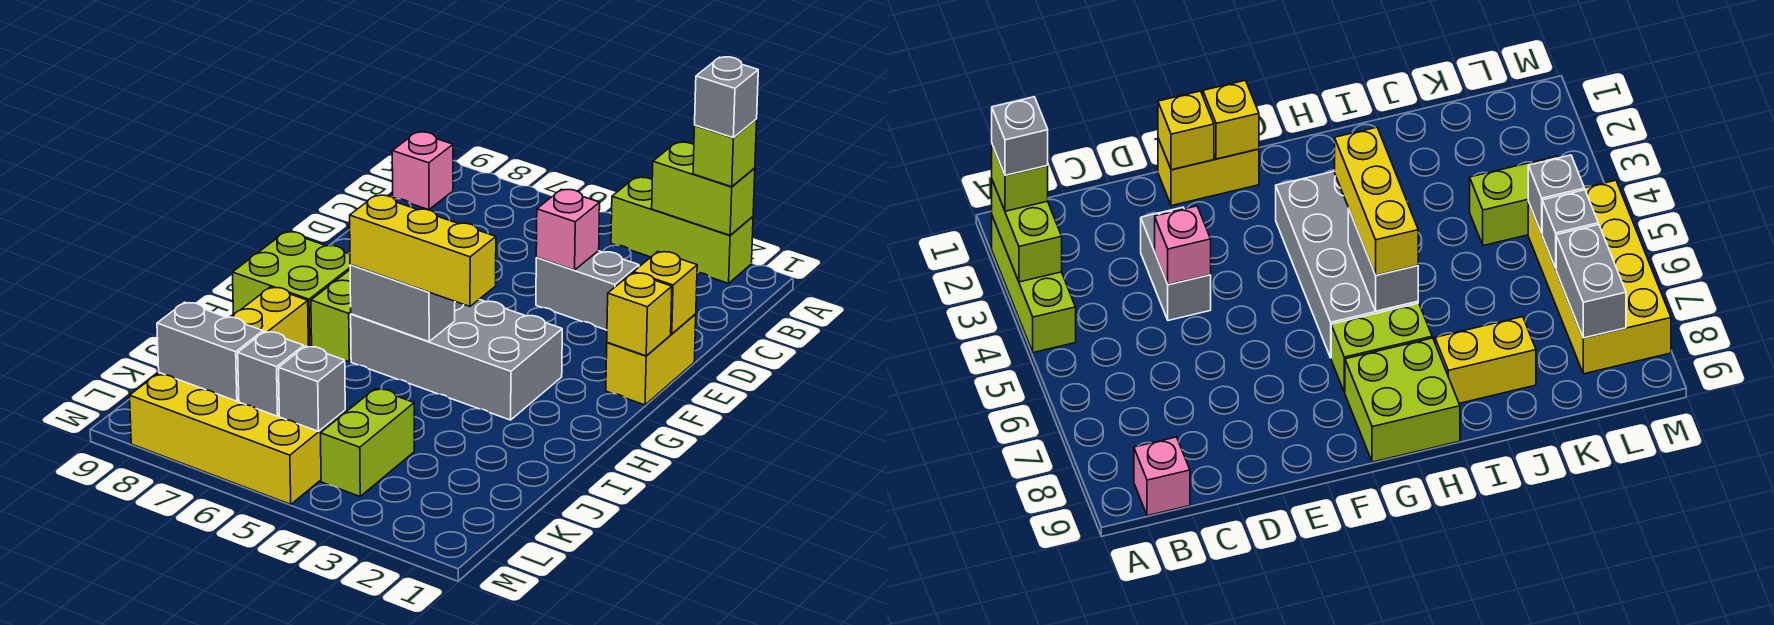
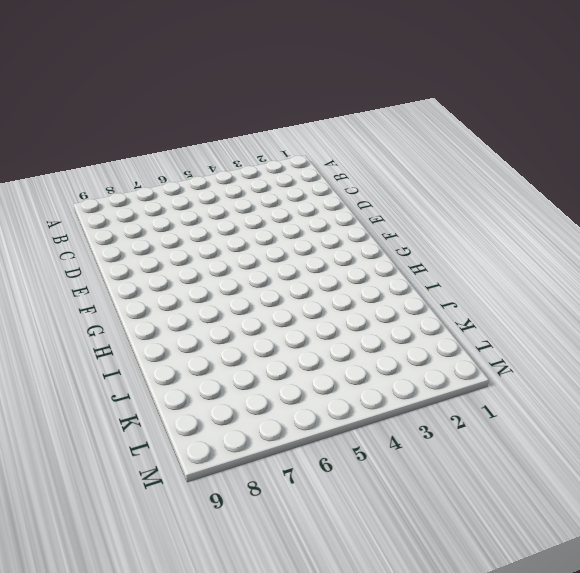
none -> lime 1x3 brick [611,177,753,283]
none -> pink 1x1 brick [392,132,453,210]
none -> grey 1x2 brick [536,251,639,330]

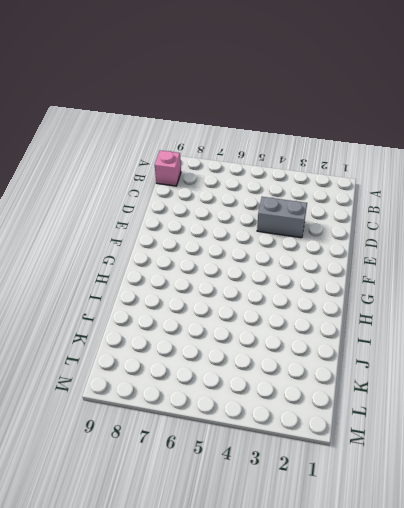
none -> lime 1x3 brick [611,177,753,283]
none -> yellow 1x2 brick [606,314,696,405]
none -> grey 2x4 brick [351,300,562,420]

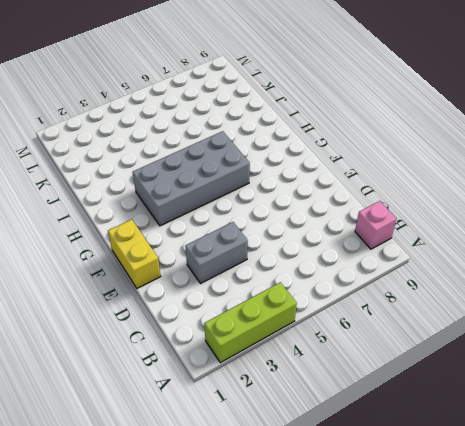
none -> lime 1x2 brick [311,270,351,362]
none -> lime 2x2 brick [232,232,350,347]
none -> yellow 1x2 brick [232,287,308,347]

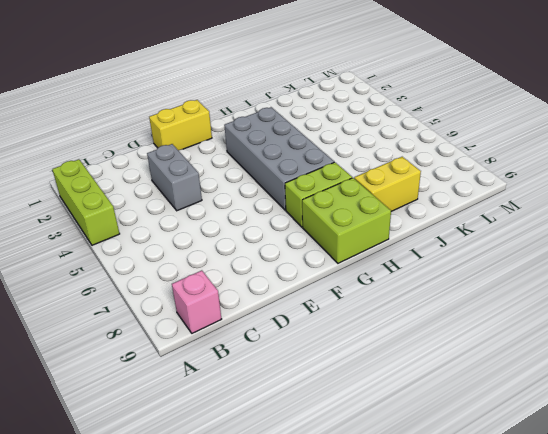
none -> lime 1x2 brick [320,389,414,496]
none -> yellow 2x4 brick [130,373,345,504]
none -> lime 1x2 brick [652,142,755,235]

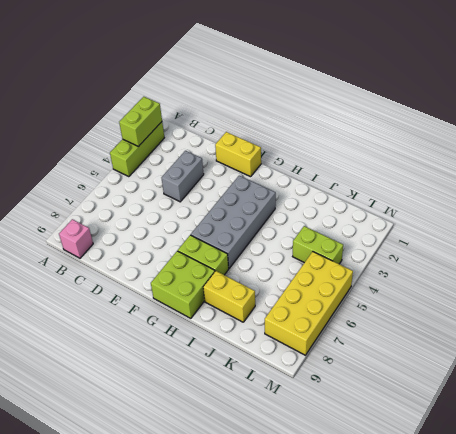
none -> pink 1x1 brick [536,189,600,270]
none -> yellow 1x1 brick [634,252,697,334]
none -> yellow 1x1 brick [607,273,672,356]

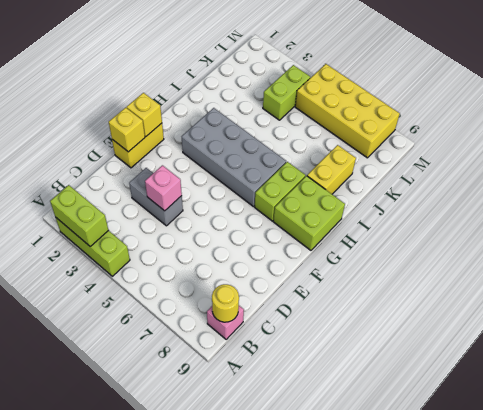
yellow 1x1 round brick [212,284,239,322] -> none
none -> grey 1x2 brick [350,265,455,342]
none -> grey 1x1 brick [279,346,345,431]
none -> grey 1x1 brick [238,331,304,416]

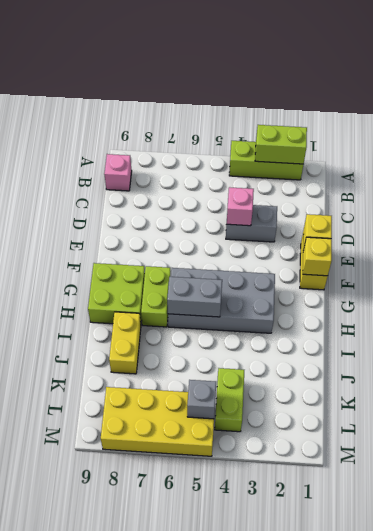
none -> grey 1x1 brick [238,331,304,416]
none -> grey 1x2 brick [157,302,263,401]
none -> lime 1x1 brick [693,119,757,187]

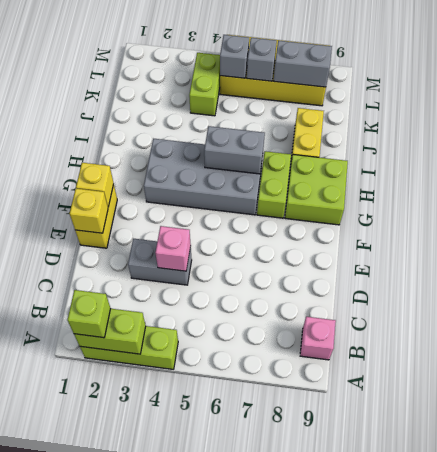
none -> yellow 1x3 brick [350,195,496,306]
none -> grey 1x1 brick [695,57,758,137]

